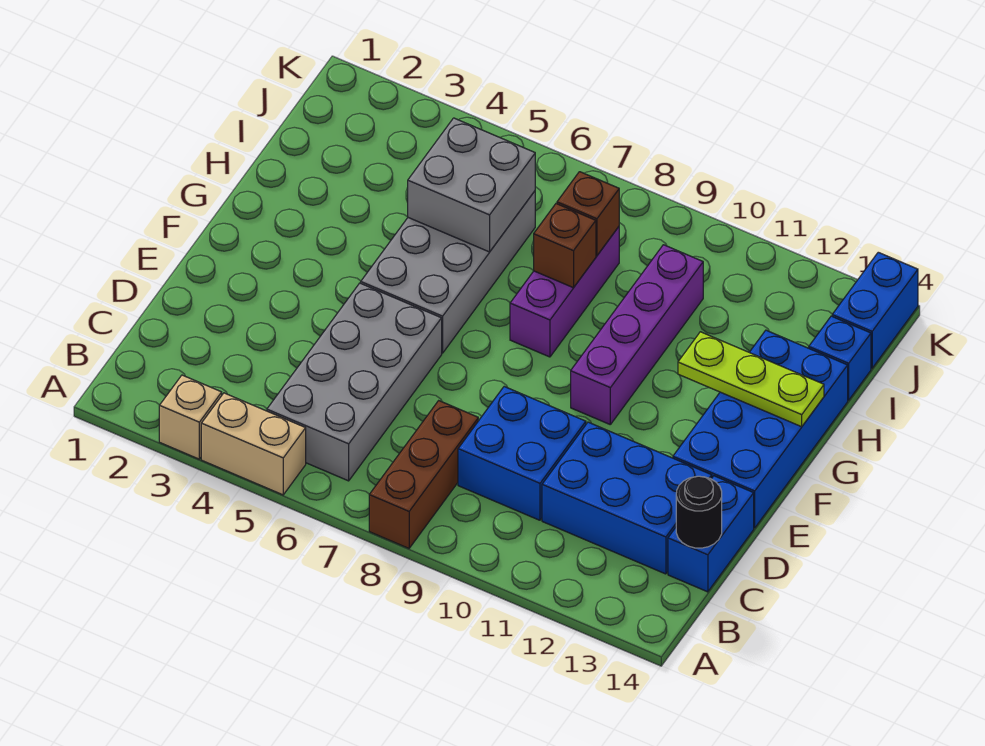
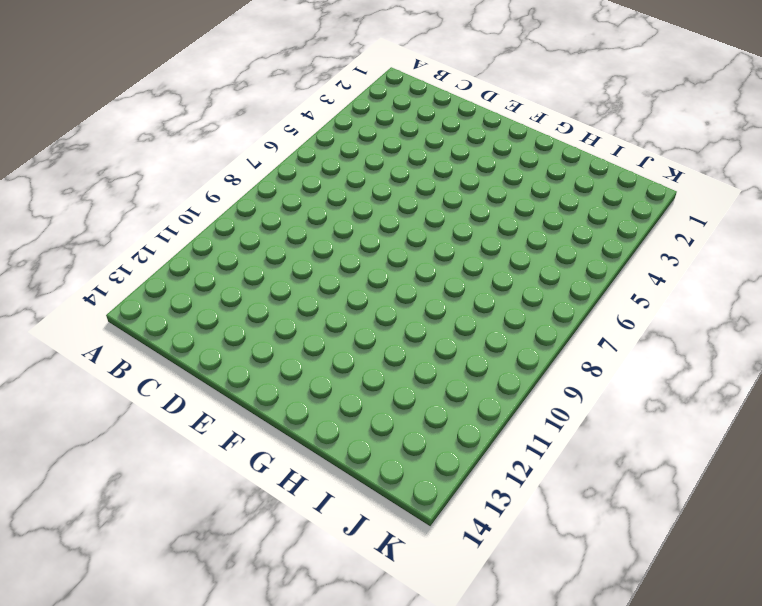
none -> tan 1x1 brick [159,375,222,459]
none -> tan 1x2 brick [201,393,306,495]
none -> brown 1x3 brick [369,401,478,548]

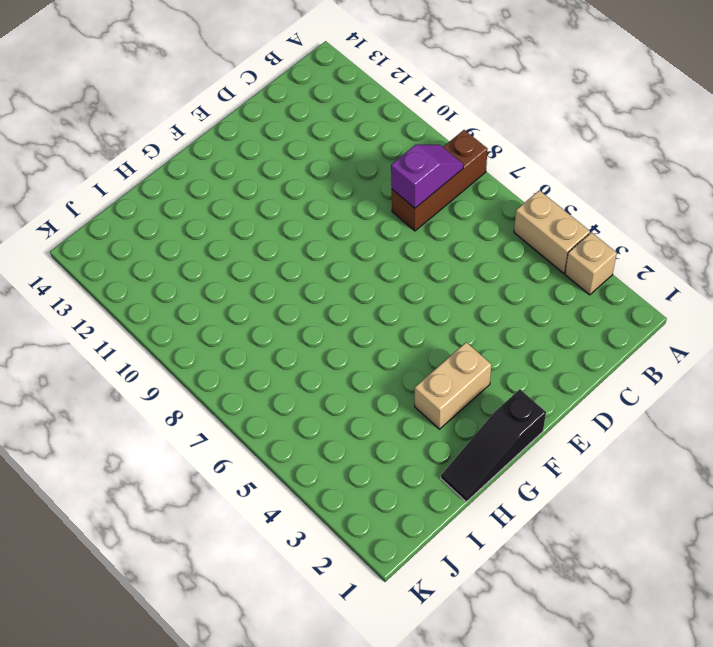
purple 1x2 slope [391,145,463,208] -> none
black 1x3 slope [441,389,546,502] -> none
tan 1x2 brick [415,342,491,429] -> none
none -> grey 2x4 brick [267,283,442,481]
none -> blue 2x2 brick [458,387,586,520]
none -> blue 2x3 brick [542,422,712,574]

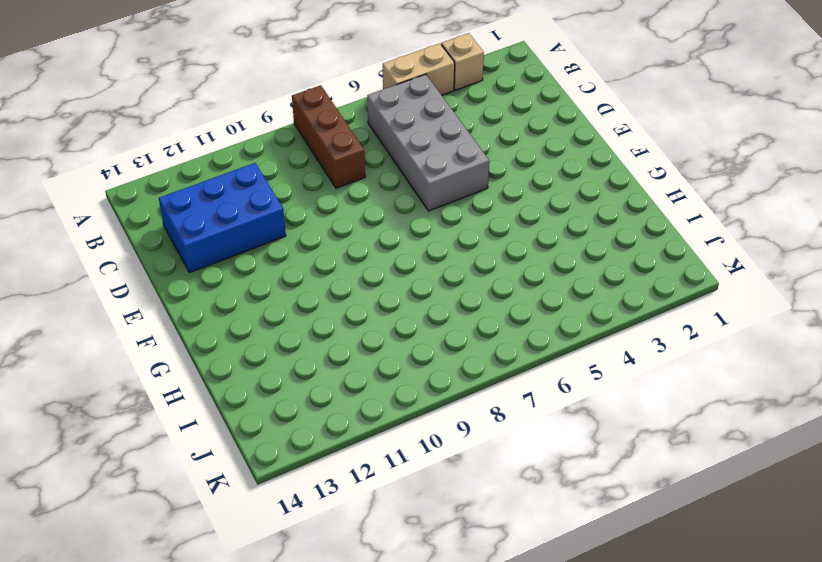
none -> blue 2x2 brick [458,387,586,520]
none -> blue 1x2 brick [668,476,754,592]
none -> blue 2x4 brick [673,330,848,528]

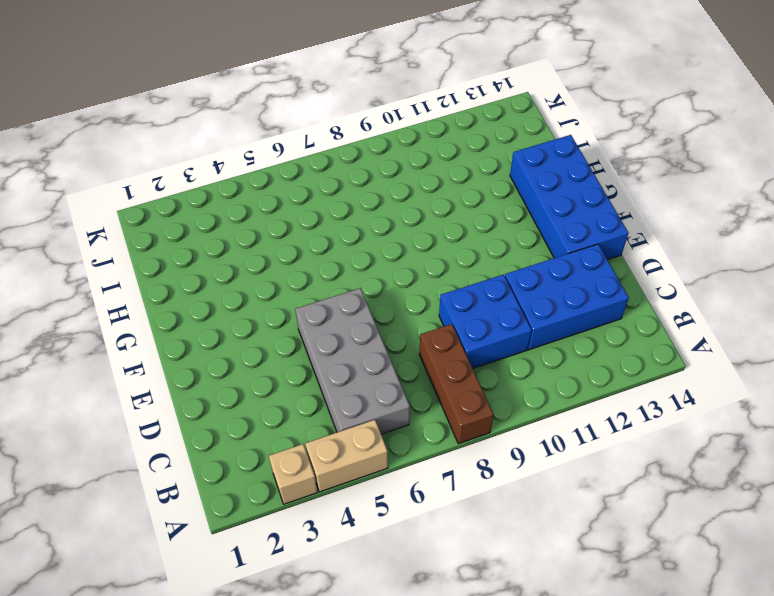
none -> blue 1x2 brick [668,476,754,592]
none -> grey 2x4 brick [361,191,535,353]
none -> purple 1x4 brick [571,245,703,424]

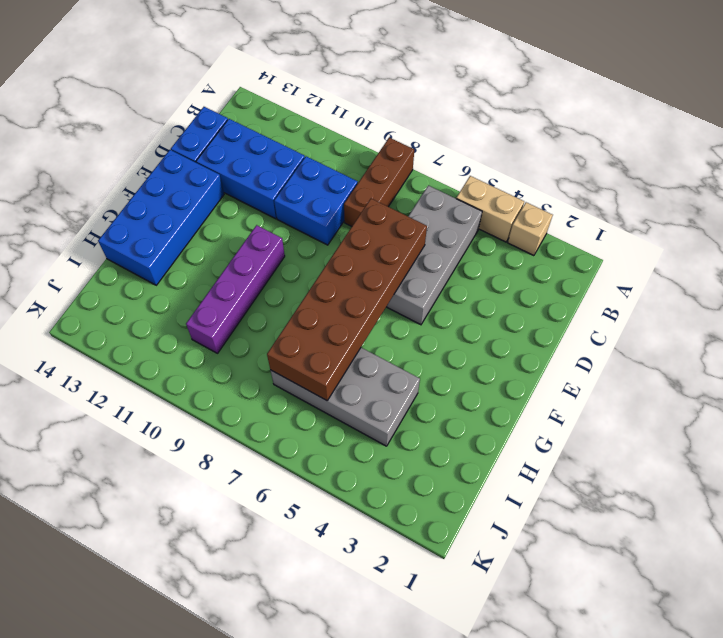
brown 2x6 brick [267,199,427,400] -> grey 2x2 brick [408,118,535,252]
grey 2x4 brick [271,348,420,446] -> grey 2x4 brick turned to [361,191,535,353]
none -> purple 1x3 brick [510,227,619,357]
none -> blue 1x1 brick [809,316,871,400]
none -> blue 1x2 brick [832,252,918,368]

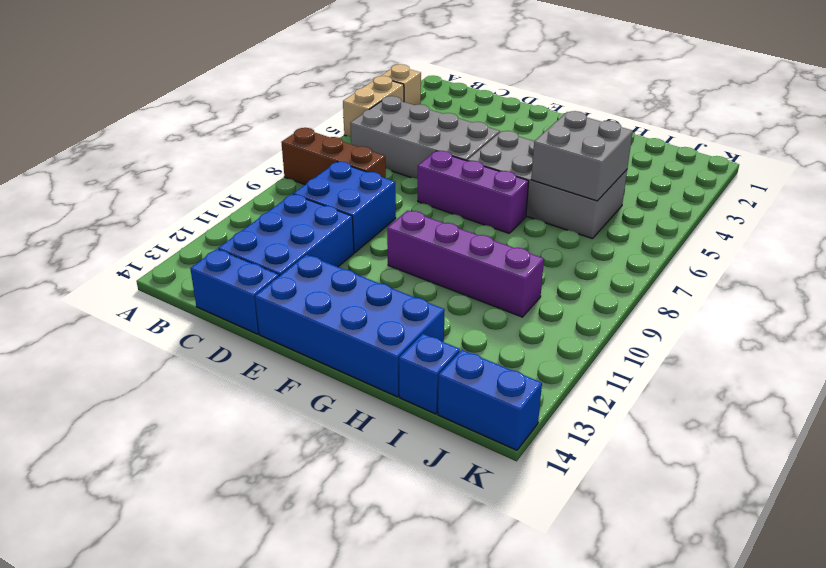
purple 1x3 brick [418,151,529,233] -> purple 1x3 brick moved to [510,227,619,357]
none -> black 1x1 round brick [676,476,722,548]
none -> lime 1x3 plate [678,332,824,427]
none -> brown 1x1 brick [534,204,596,288]

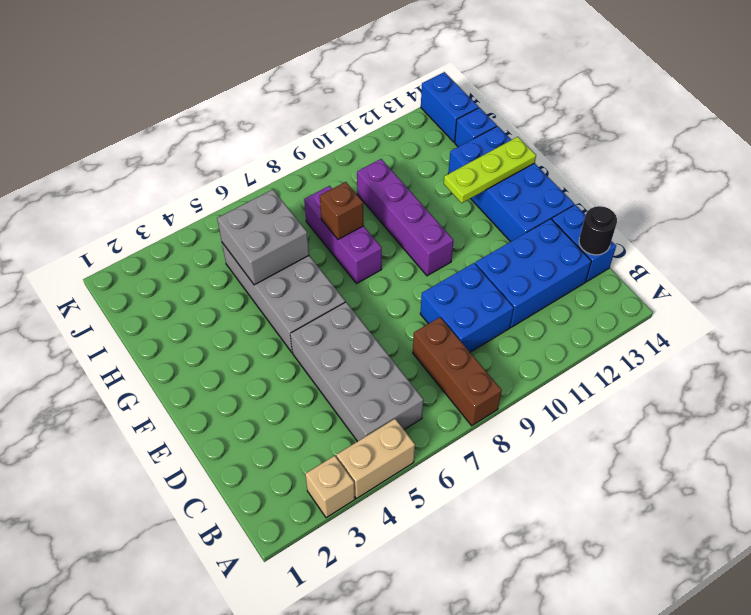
none -> brown 1x1 brick [557,172,619,256]

